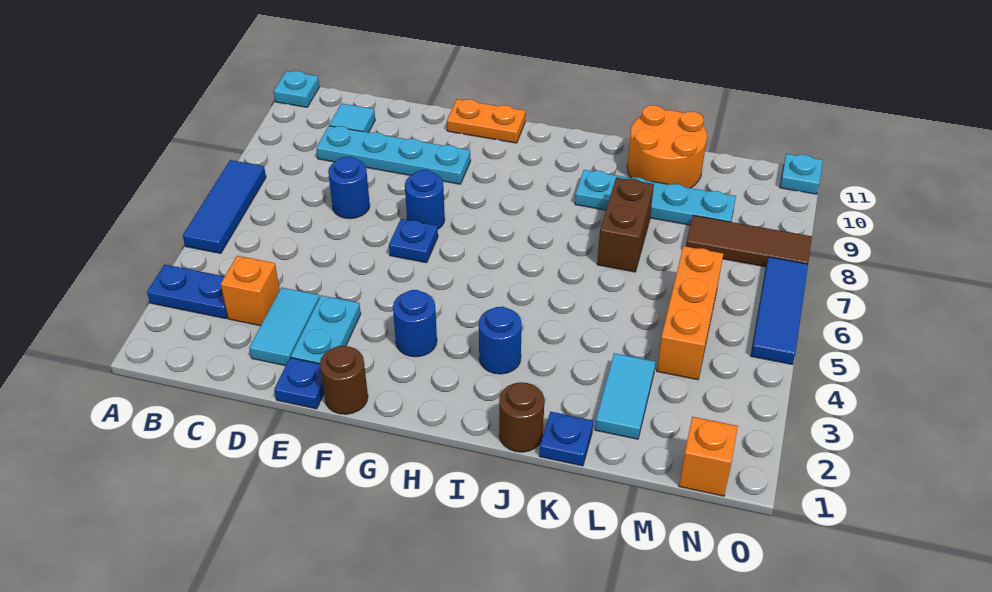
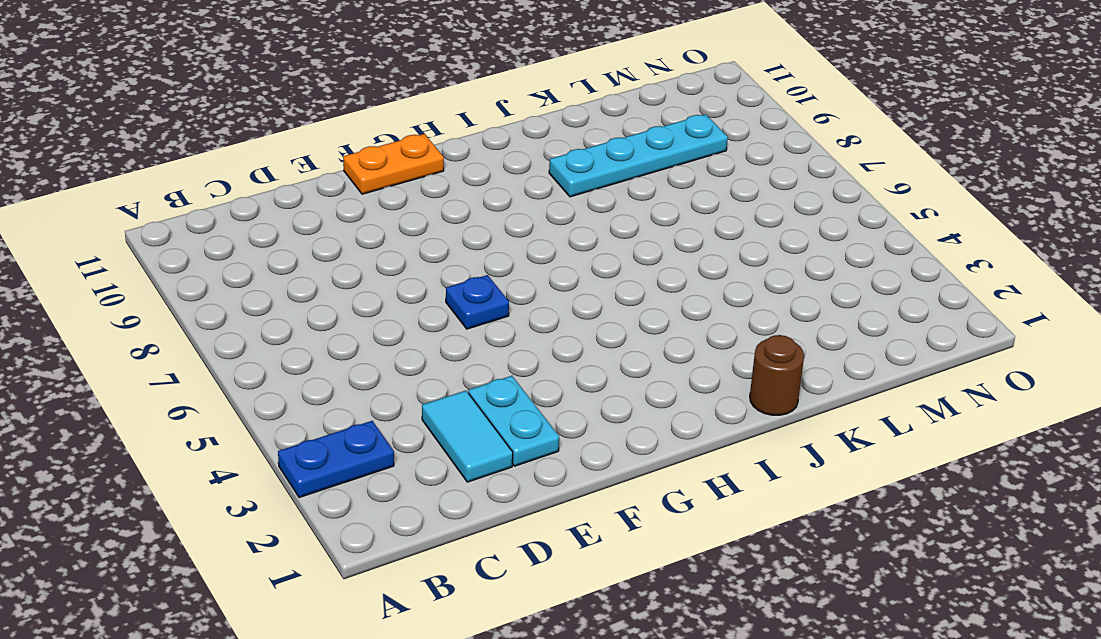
none -> blue 1x3 tile [183,160,266,253]
none -> cyan 1x1 plate [274,71,319,107]
none -> orange 1x1 brick [221,256,280,326]

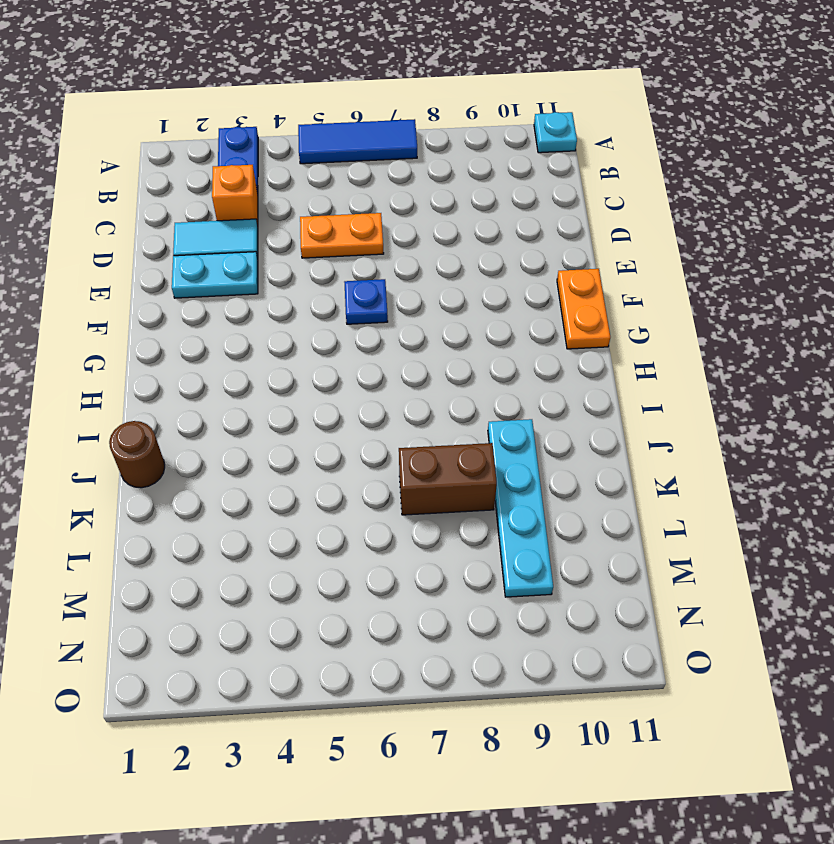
orange 1x2 plate [300,213,384,258] -> none
none -> cyan 1x4 plate [316,126,471,184]
none -> cyan 1x1 tile [329,103,375,133]
none -> blue 1x1 round brick [328,157,370,219]

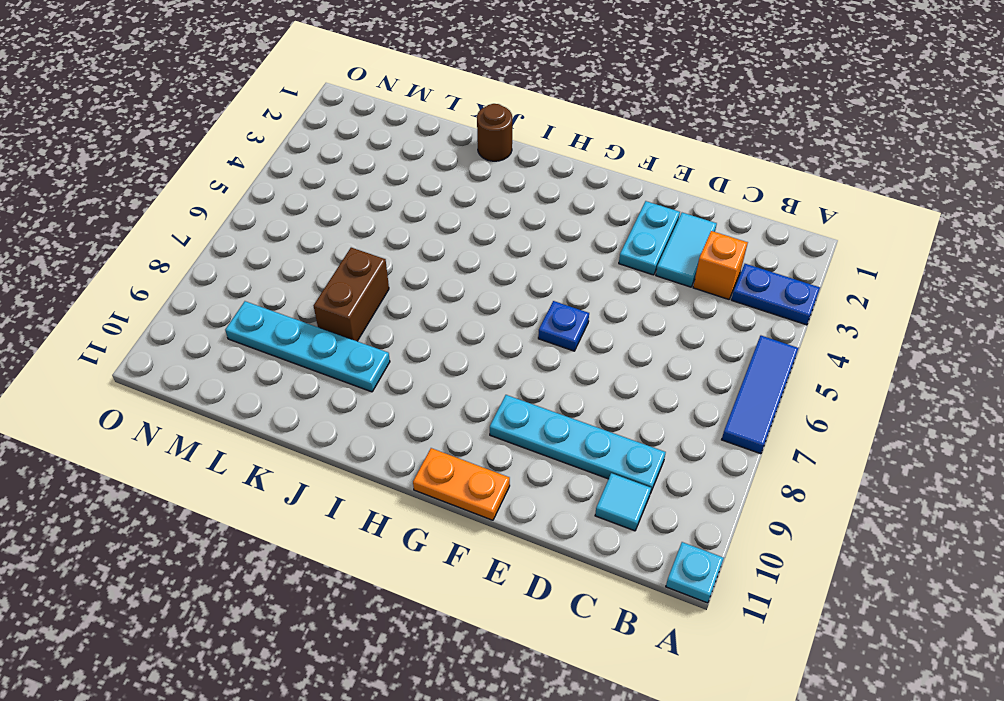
none -> blue 1x1 round brick [328,157,370,219]
none -> blue 1x1 plate [274,358,324,409]
none -> brown 1x1 round brick [320,346,368,414]

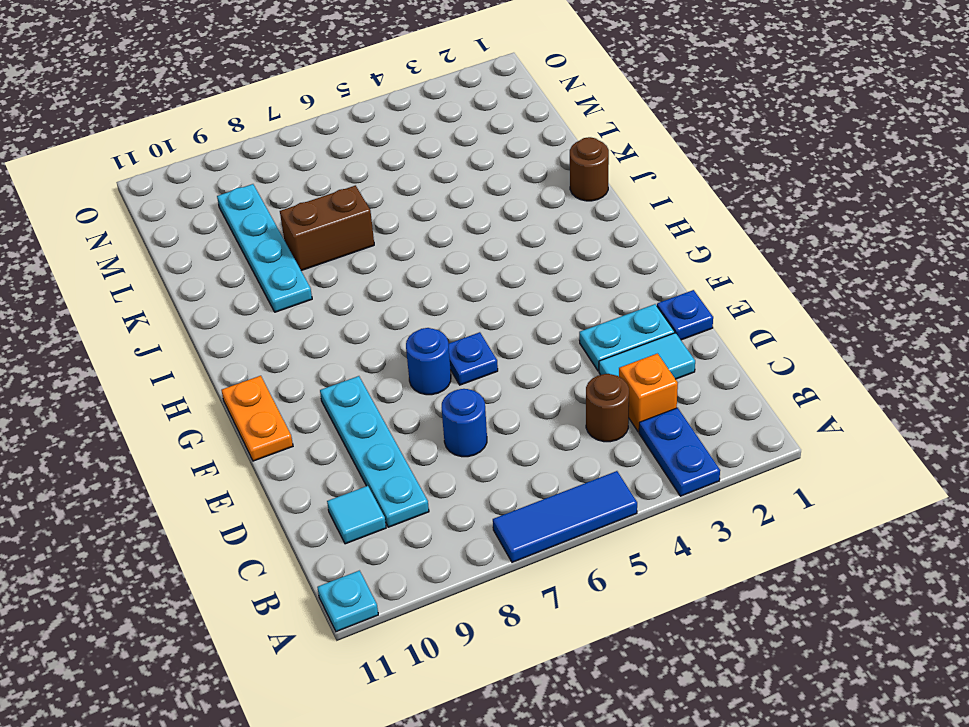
brown 1x1 round brick [586,374,629,442] -> brown 1x1 round brick moved to [320,346,368,414]
none -> blue 1x1 round brick [393,290,437,357]
none -> blue 1x1 round brick [479,307,522,374]
none -> blue 1x1 plate [539,412,593,466]

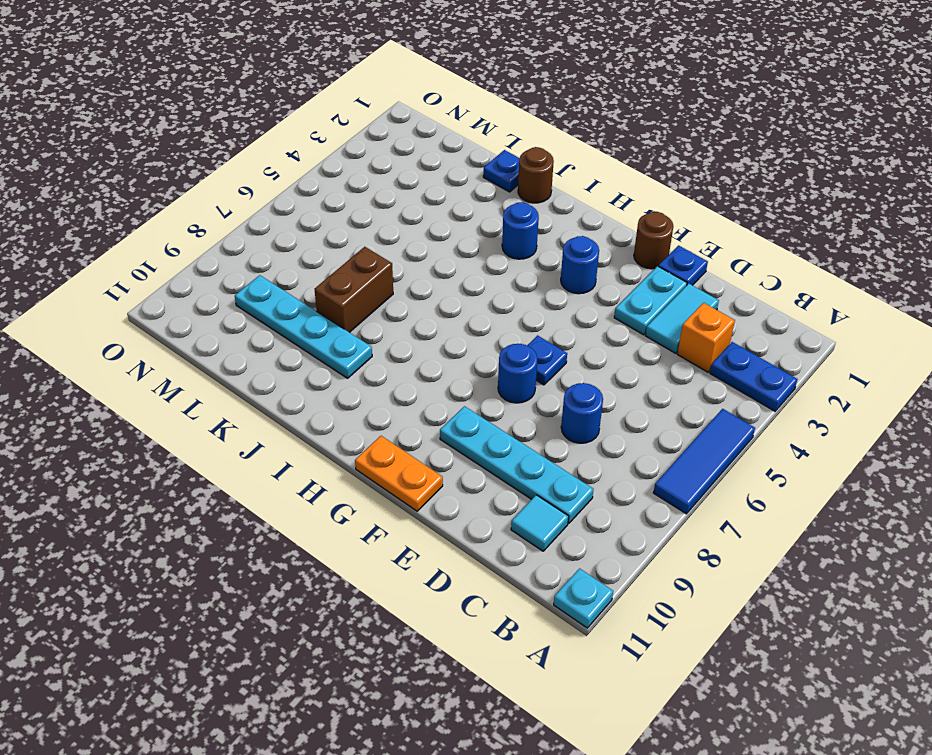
none -> orange 2x2 round brick [627,105,707,188]
none -> cyan 1x2 tile [595,353,655,439]
none -> orange 1x3 brick [657,246,723,380]

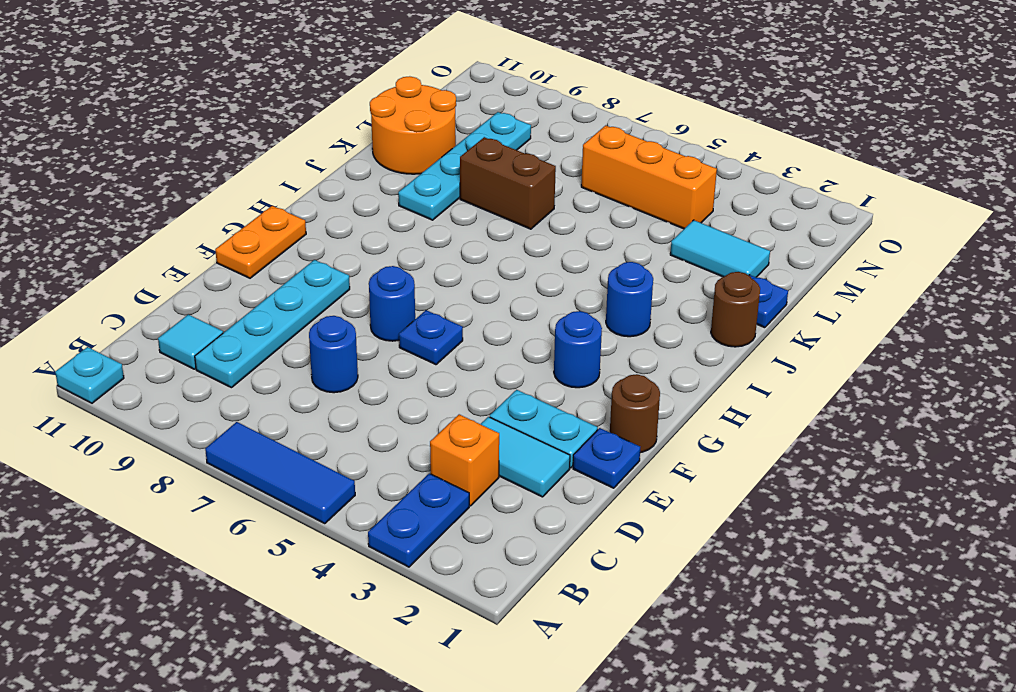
none -> brown 1x3 tile [686,215,812,267]
none -> orange 1x1 brick [679,417,738,496]
none -> blue 1x3 tile [751,257,808,364]

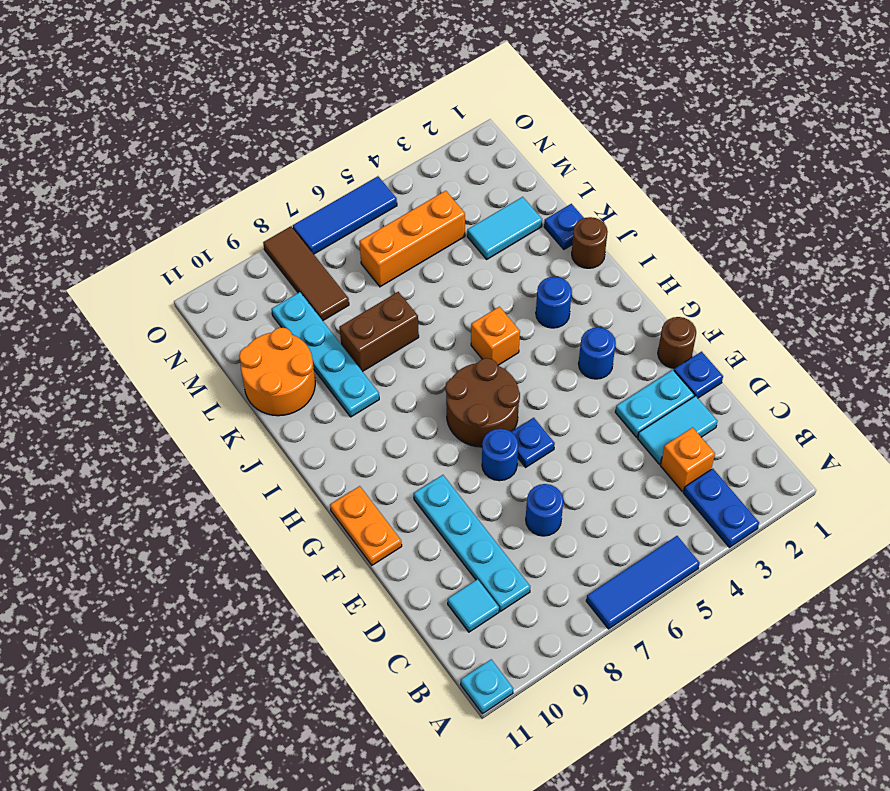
brown 2x2 round brick [446,358,520,447] -> none
orange 1x1 brick [471,307,520,365] -> orange 1x1 brick moved to [679,417,738,496]
none -> cyan 1x1 plate [780,154,823,194]

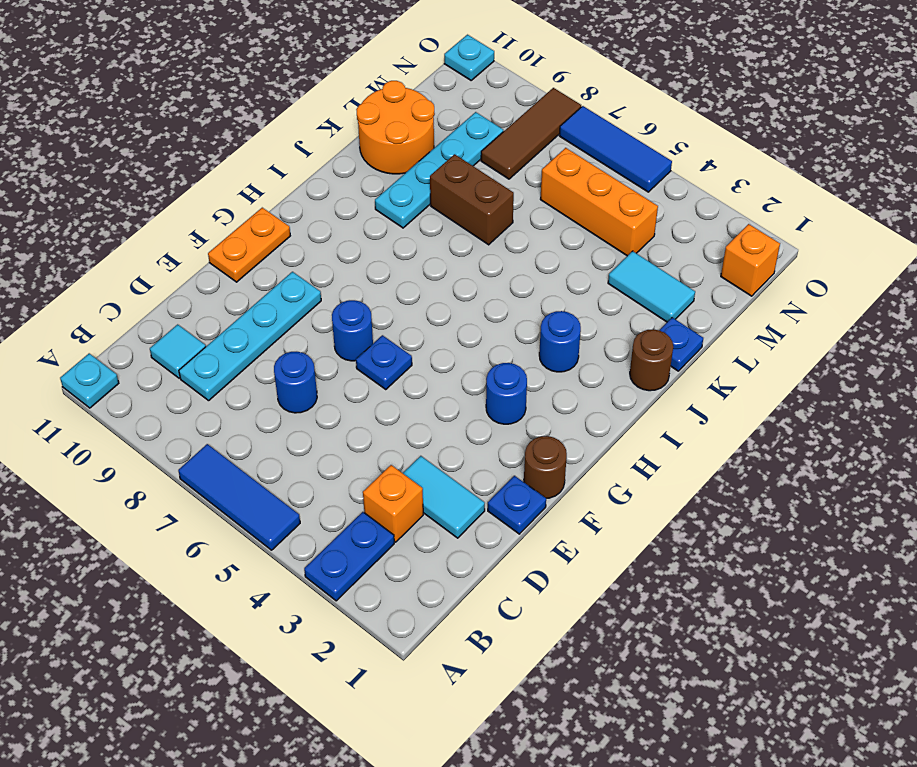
none -> cyan 1x2 plate [291,295,361,364]

